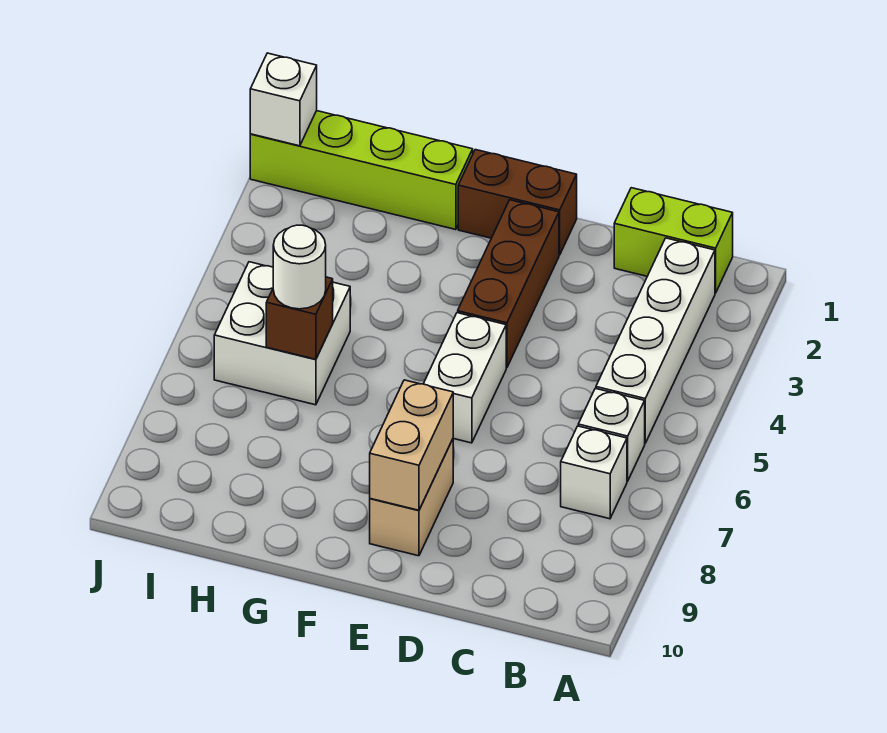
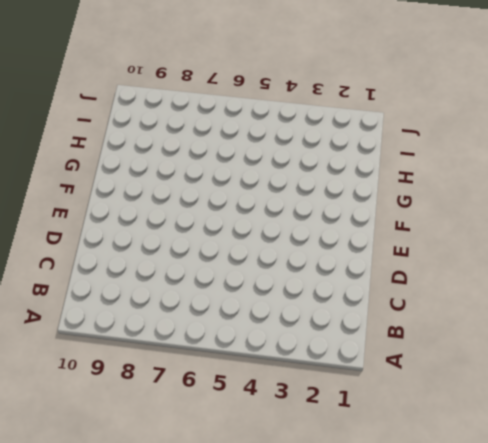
none -> lime 1x2 brick [614,188,733,293]
none -> white 1x4 brick [596,238,715,443]
none -> white 1x1 brick [578,388,645,481]

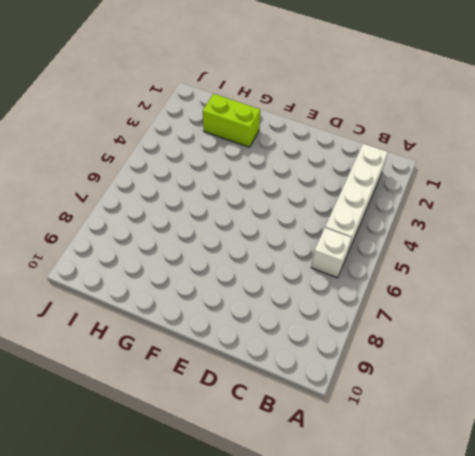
lime 1x2 brick [203,94,260,147] -> lime 1x2 brick moved to [614,188,733,293]
none -> white 1x1 brick [561,426,627,519]
none -> brown 1x2 brick [458,150,577,255]
none -> brown 1x3 brick [458,200,559,368]

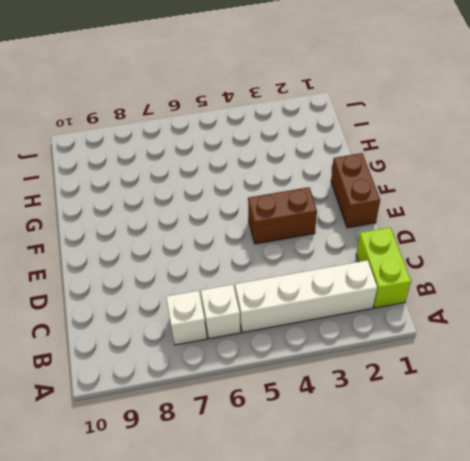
brown 1x2 brick [248,187,317,244] -> brown 1x3 brick [458,200,559,368]
none -> white 1x2 brick [424,313,506,443]
none -> tan 1x2 brick [370,439,453,556]
none -> lime 1x4 brick [250,111,473,230]

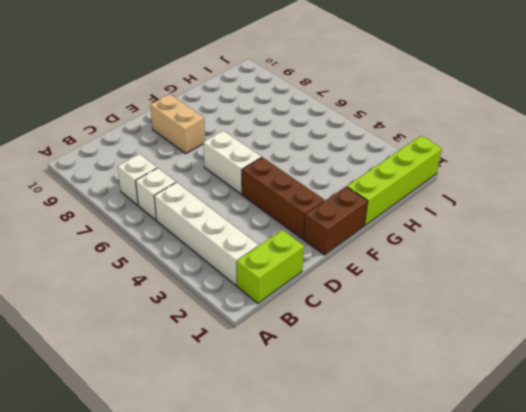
none -> white 2x2 brick [214,262,350,405]
none -> tan 1x2 brick [370,380,453,510]
none -> brown 1x1 brick [266,277,333,359]

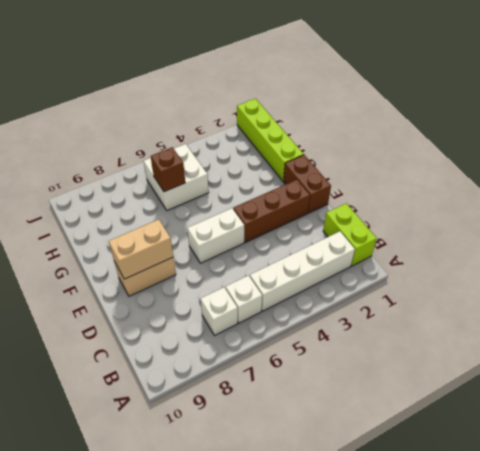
none -> white 1x1 brick [250,53,317,146]
none -> white 1x1 round brick [273,225,326,309]

